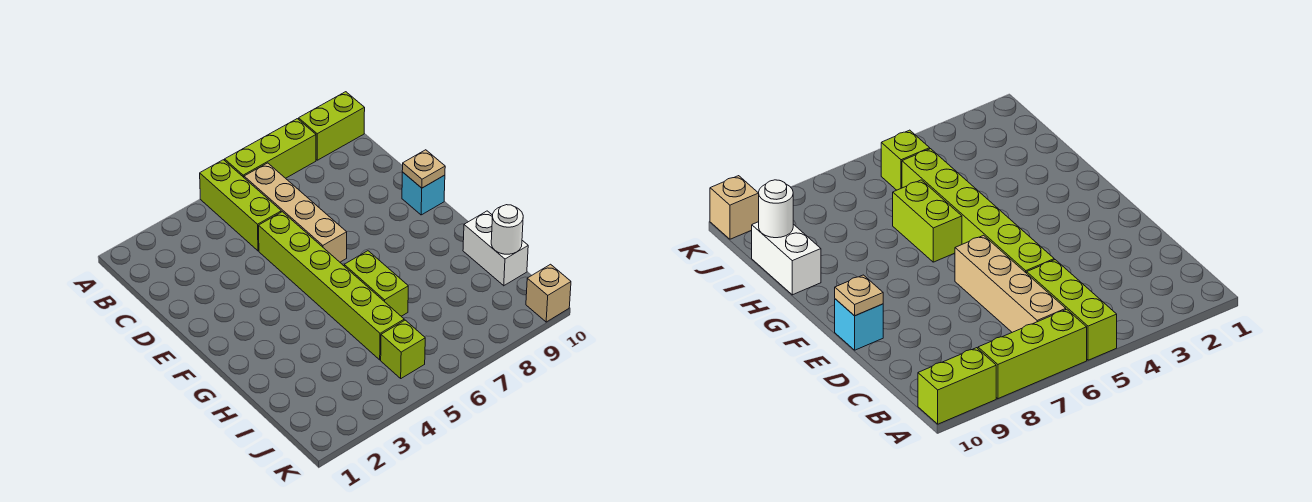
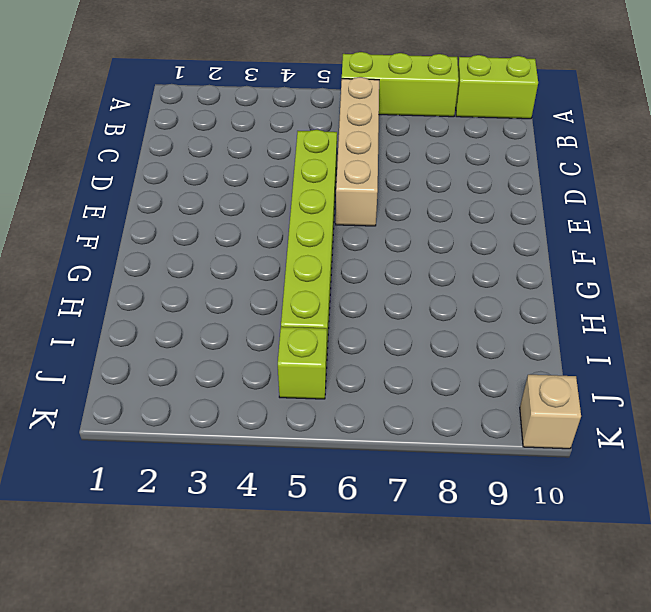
none -> lime 1x3 brick [200,160,281,251]
none -> cyan 1x1 brick [402,172,445,215]
none -> lime 1x2 brick [344,251,408,316]

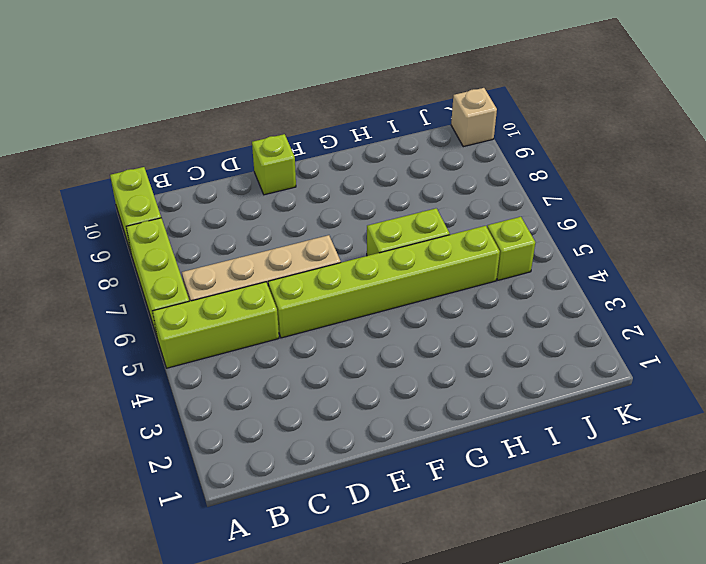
lime 1x1 brick [252,134,296,195] -> cyan 1x1 brick [402,172,445,215]
none -> white 1x2 brick [463,211,528,286]
none -> tan 1x1 plate [402,150,445,188]
none -> white 1x1 round brick [491,205,523,254]

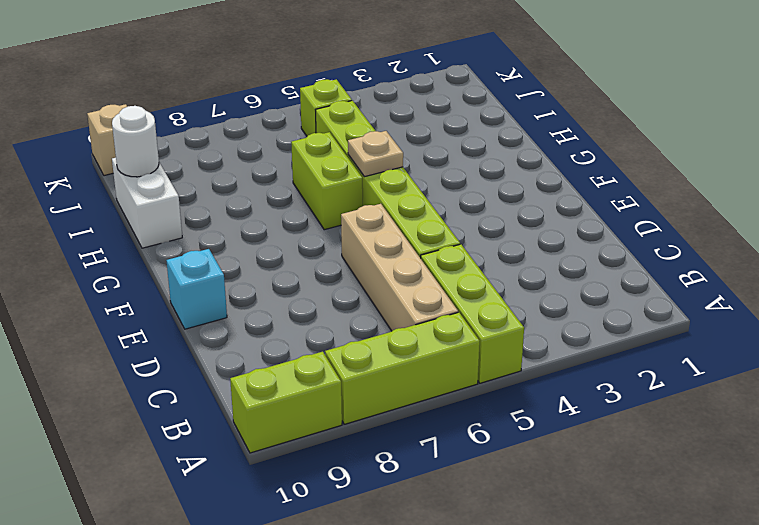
tan 1x1 plate [348,131,403,177] -> tan 1x1 plate moved to [402,150,445,188]

